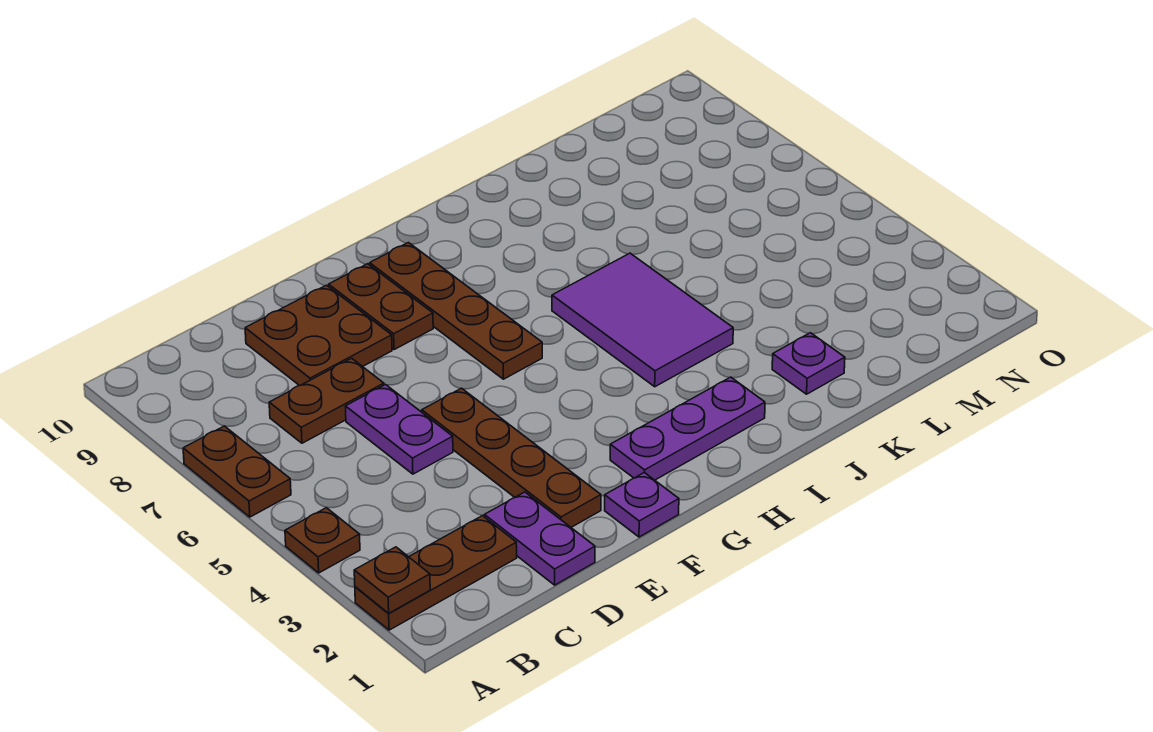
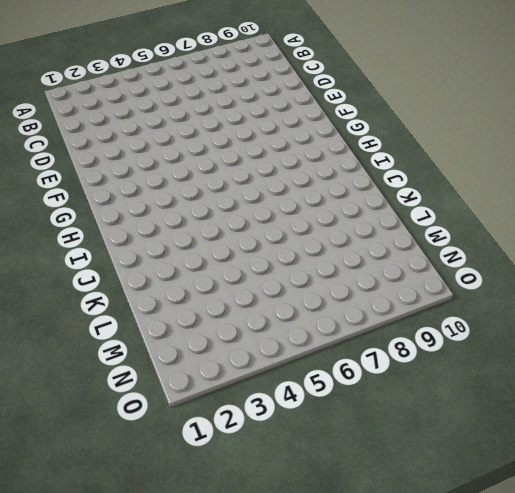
none -> brown 1x3 plate [355,516,517,630]
none -> brown 1x1 plate [285,508,360,573]
none -> brown 1x2 plate [183,426,291,517]

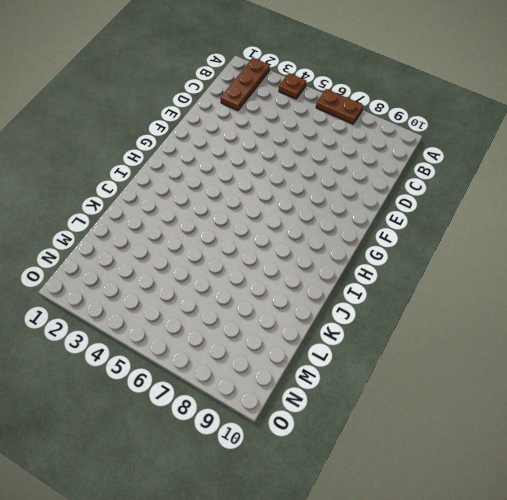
none -> brown 1x2 plate [269,358,384,443]
none -> purple 1x2 plate [484,492,595,585]
none -> purple 1x2 plate [345,385,453,474]

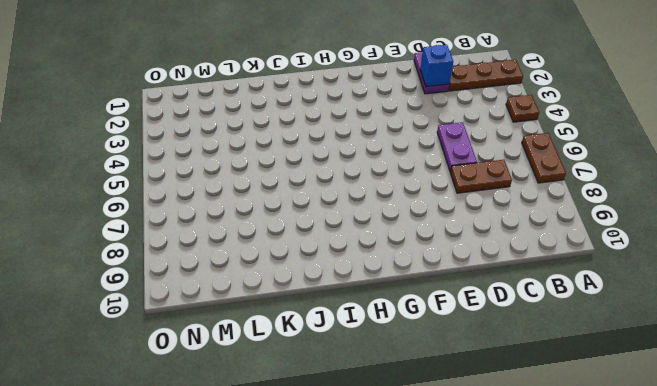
blue 1x1 brick [420,45,453,87] -> none
none -> brown 2x2 plate [245,285,392,386]
none -> brown 1x4 plate [422,388,601,527]
none -> purple 1x1 plate [605,473,679,537]

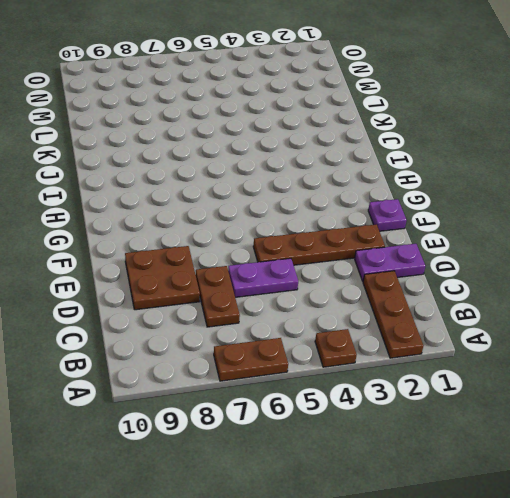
none -> brown 1x2 plate [328,264,433,350]
none -> purple 1x3 plate [610,377,765,480]
none -> brown 1x4 plate [370,243,542,379]

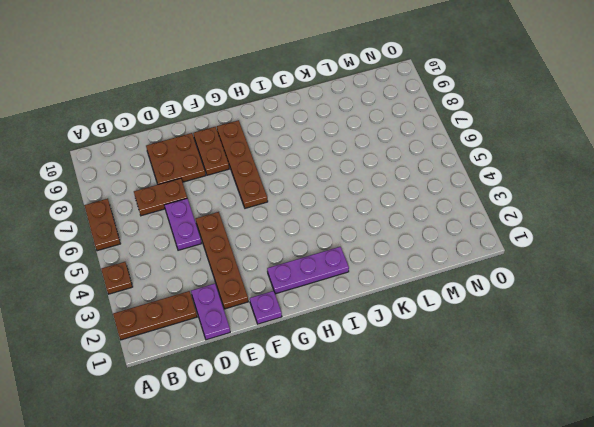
none -> purple 2x3 tile [552,253,733,387]
none -> purple 1x1 plate [772,333,845,394]
none -> brown 1x1 plate [354,547,430,613]

